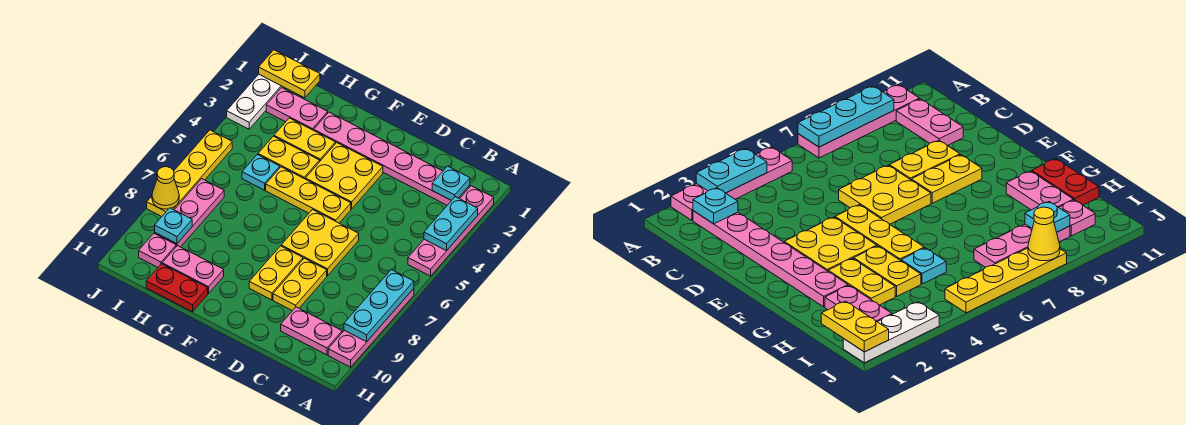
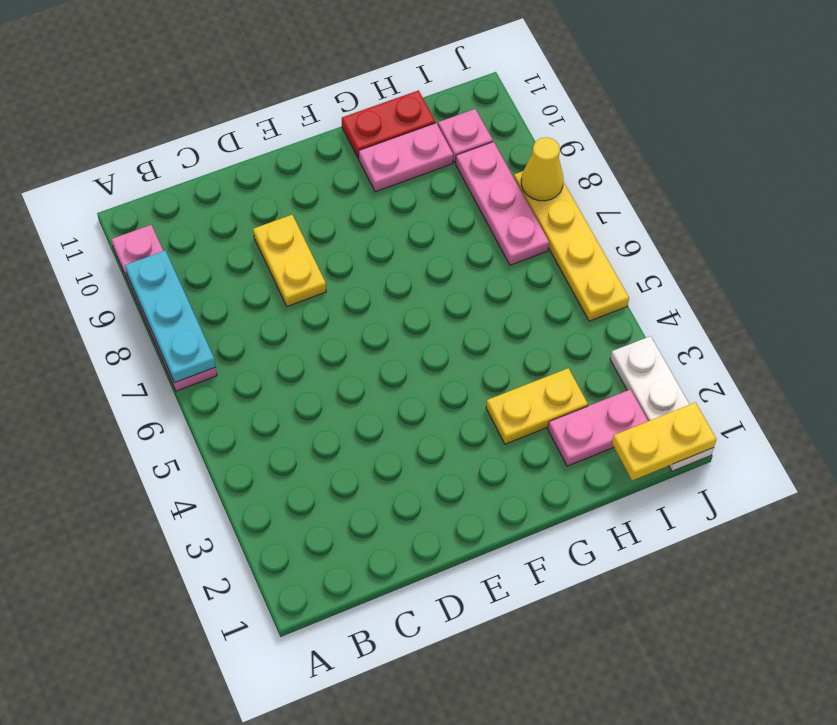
none -> pink 1x4 plate [408,186,494,276]
none -> pink 1x6 plate [314,112,470,205]
none -> pink 1x2 plate [281,307,342,355]

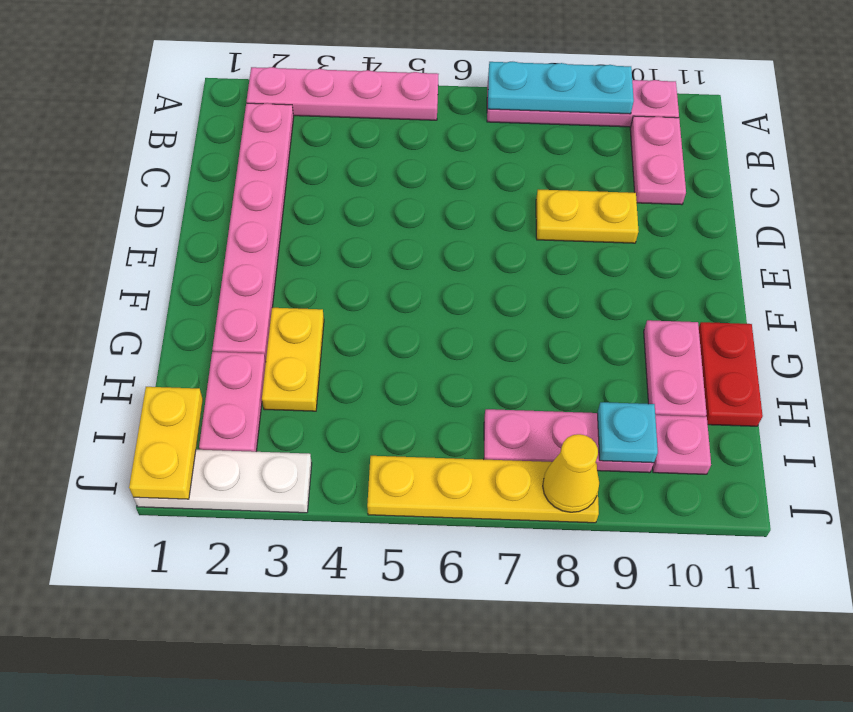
none -> yellow 2x2 plate [281,210,359,276]
none -> yellow 2x2 plate [305,143,383,209]
none -> yellow 1x3 plate [266,167,351,223]

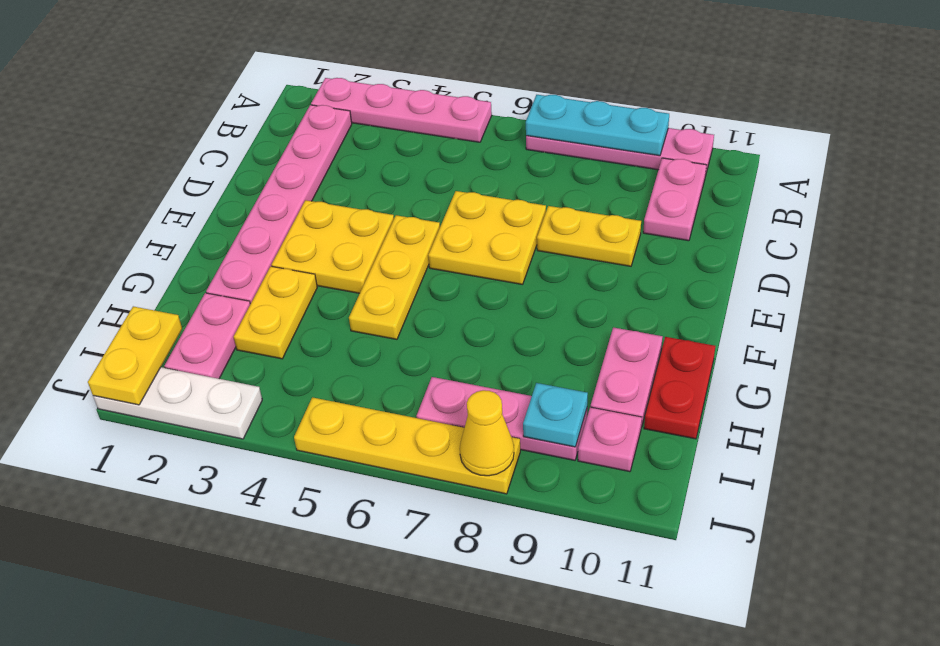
none -> yellow 1x2 plate [249,246,303,300]
none -> yellow 1x2 plate [258,136,320,179]
none -> cyan 1x1 plate [242,155,280,190]

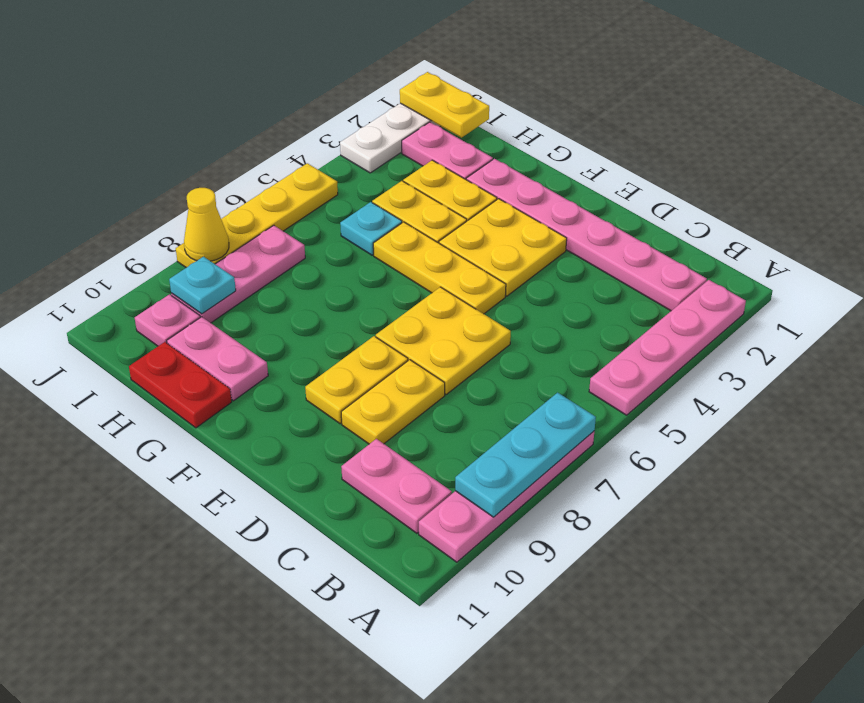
none -> cyan 1x2 plate [424,197,478,251]
none -> cyan 1x1 plate [432,166,470,200]

